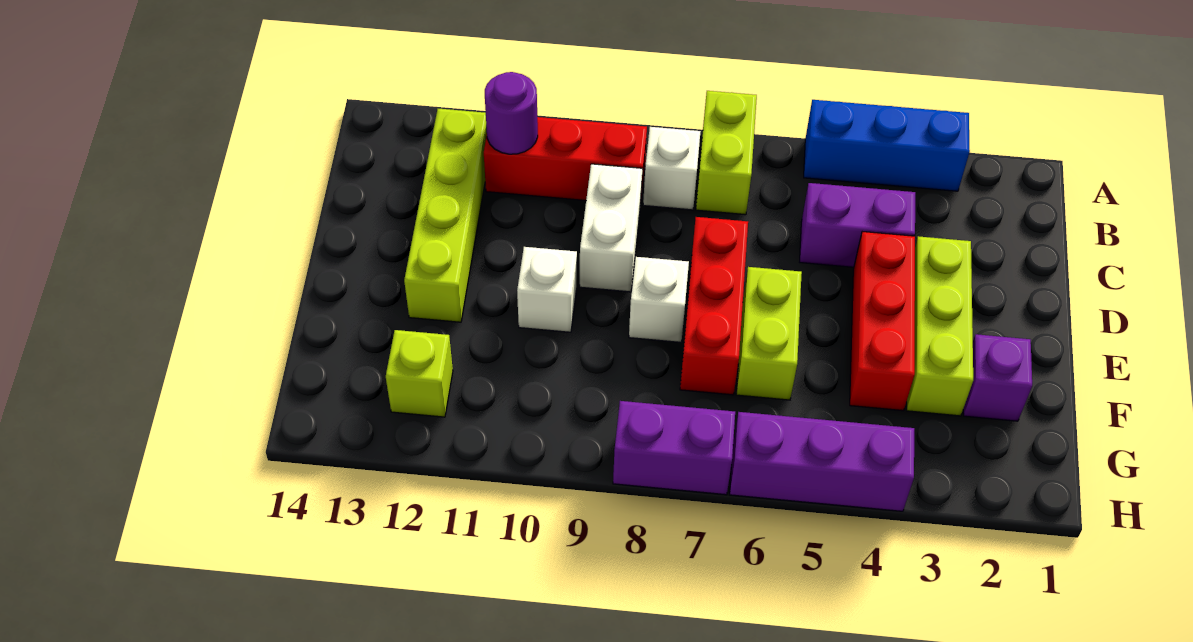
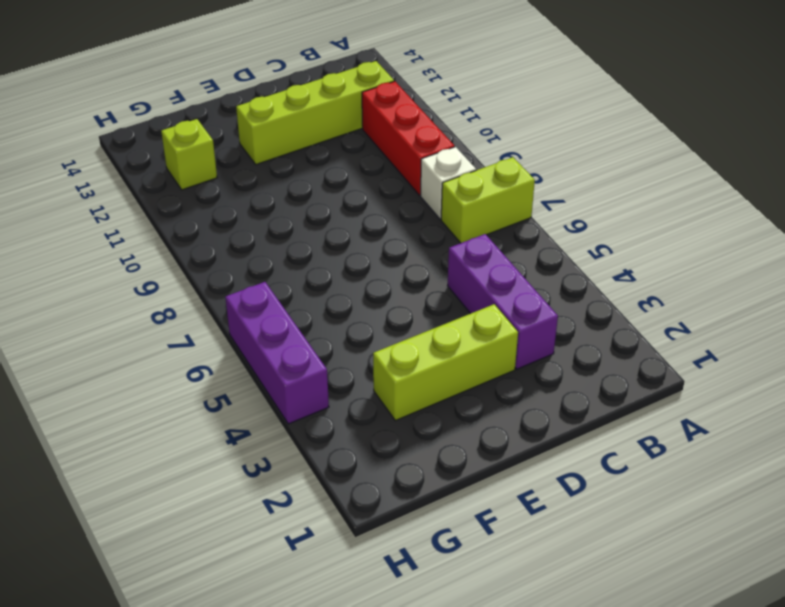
purple 1x3 brick [448,234,558,369] -> purple 1x2 brick [800,183,915,267]
none -> blue 1x3 brick [804,100,970,191]
none -> white 1x2 brick [580,164,643,292]
none -> red 1x3 brick [850,232,915,411]

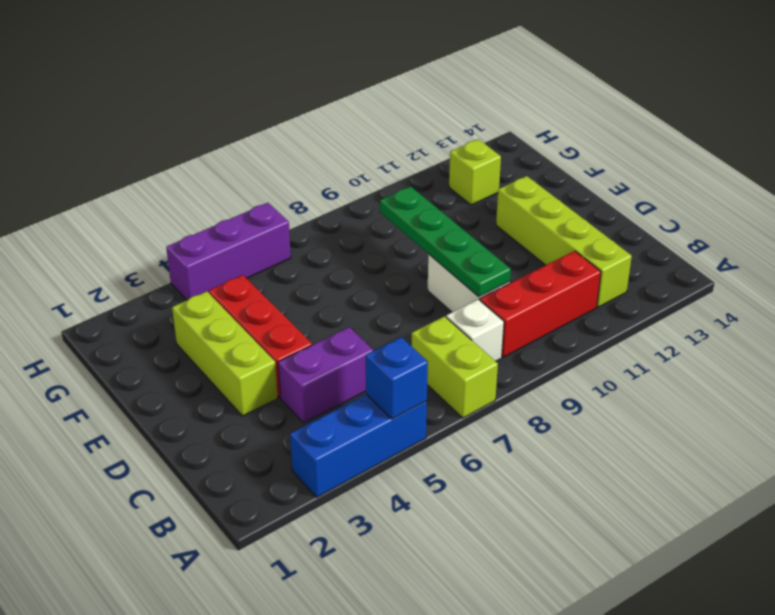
blue 1x1 brick [366,337,428,419] -> none
green 1x4 plate [380,186,511,296] -> none
none -> red 1x3 brick [680,217,748,395]
none -> lime 1x2 brick [736,267,802,400]
none -> white 1x1 brick [629,257,689,342]

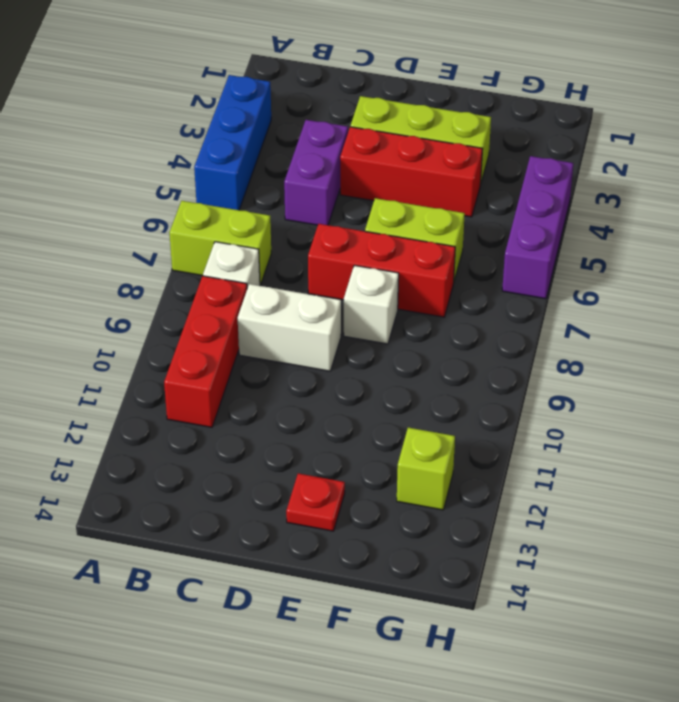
red 1x1 plate [286,473,345,531] -> none
none -> lime 1x4 brick [404,109,487,322]
none -> white 1x1 brick [517,247,577,332]
none -> purple 1x1 brick [963,334,1032,421]

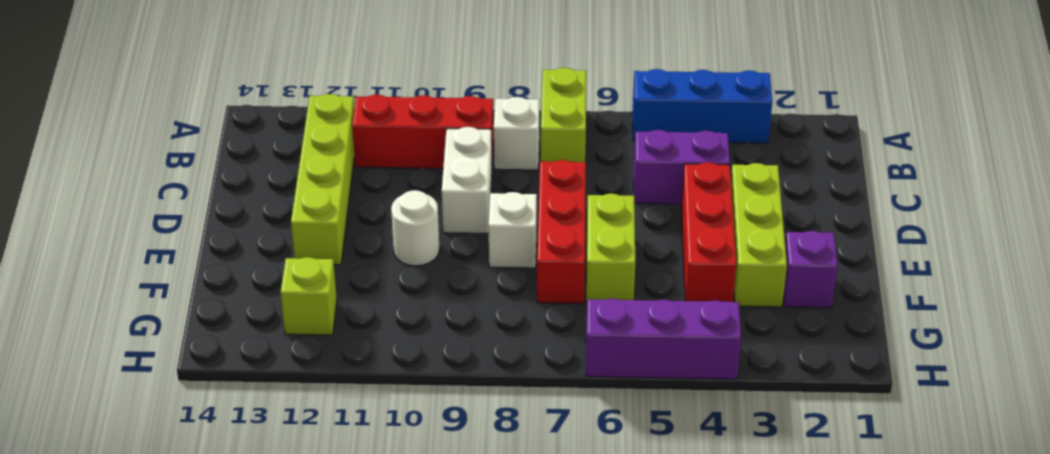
white 1x1 round brick [391,190,439,266] -> white 1x1 brick [517,247,577,332]
none -> purple 1x2 brick [613,401,735,495]
none -> purple 1x1 round brick [485,72,538,154]

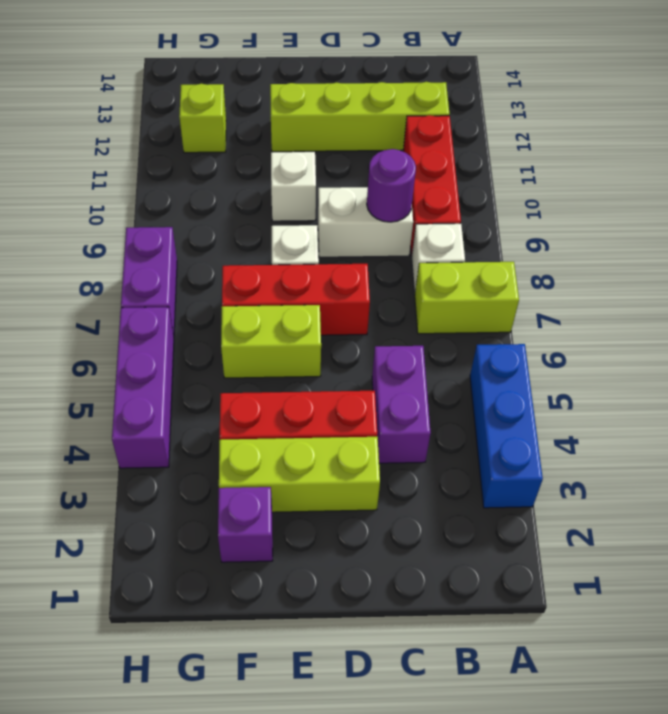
purple 1x1 round brick [367,149,416,222] -> purple 1x1 round brick moved to [485,72,538,154]

